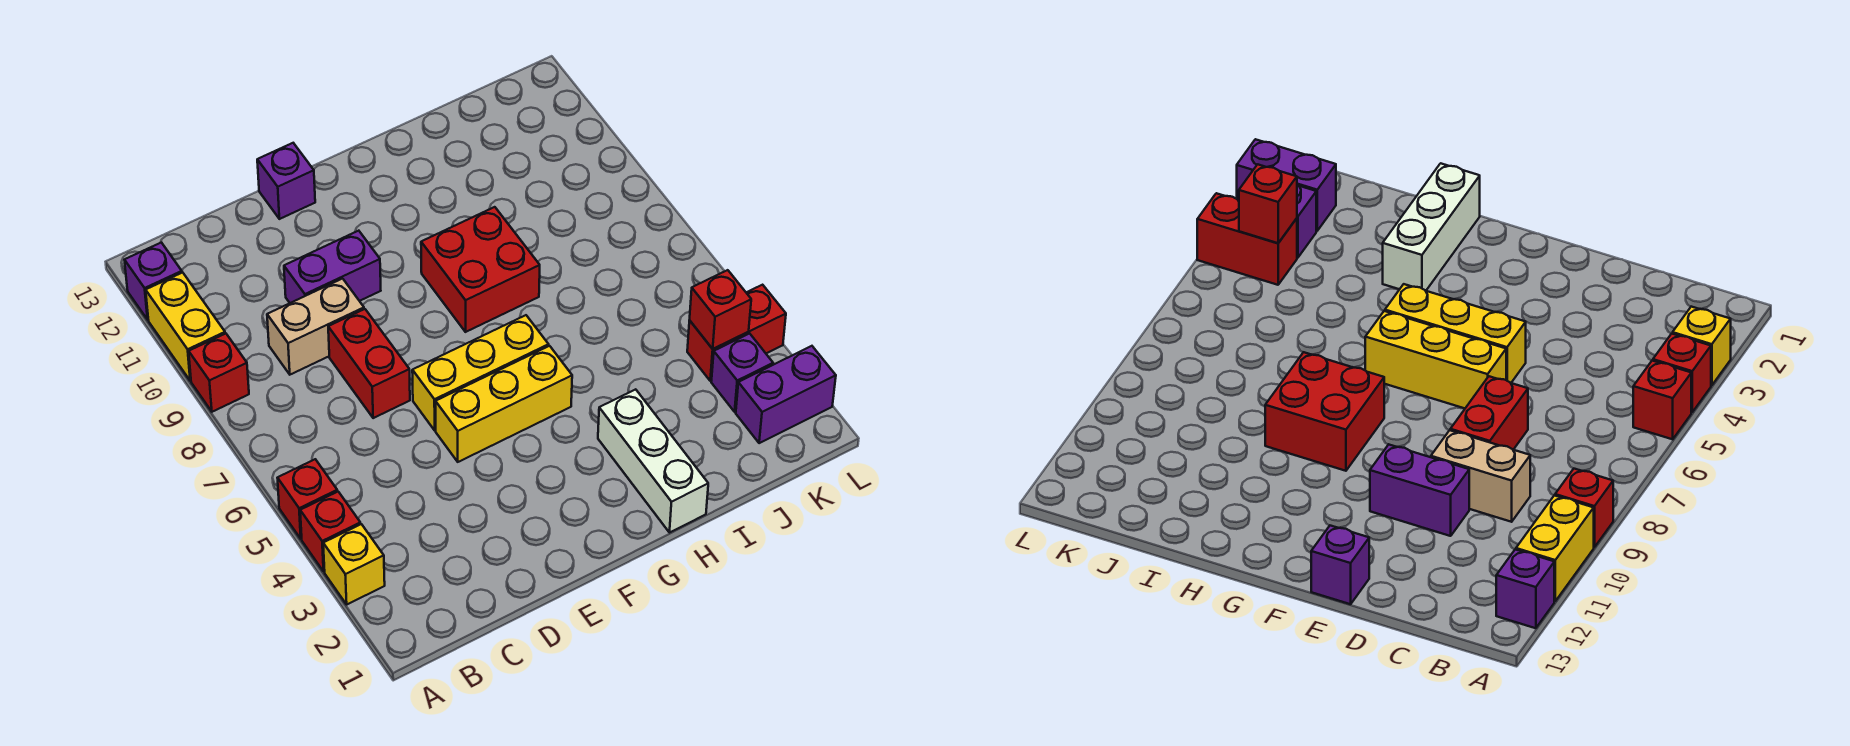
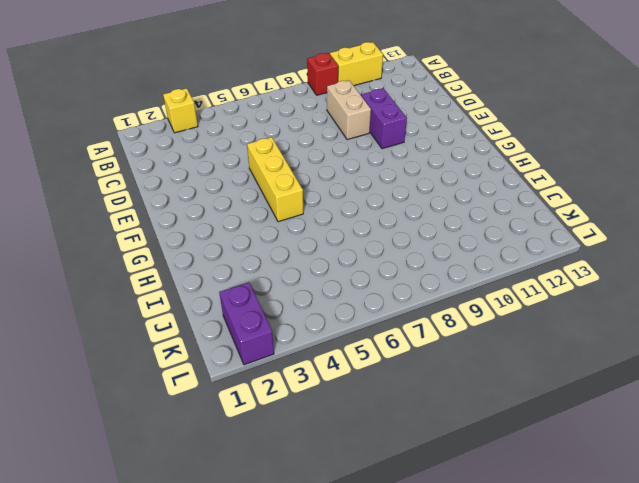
none -> red 1x1 brick [300,492,360,571]
none -> red 1x1 brick [278,459,337,539]
none -> purple 1x1 brick [125,243,182,320]

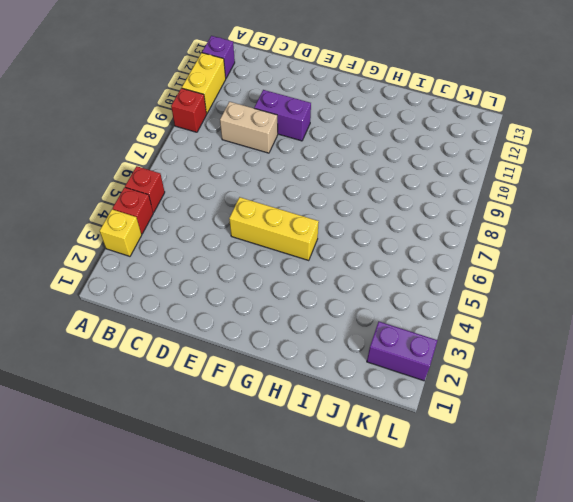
none -> red 1x2 brick [328,309,410,418]
none -> yellow 1x3 brick [412,315,549,430]
none -> purple 1x1 brick [257,143,315,219]

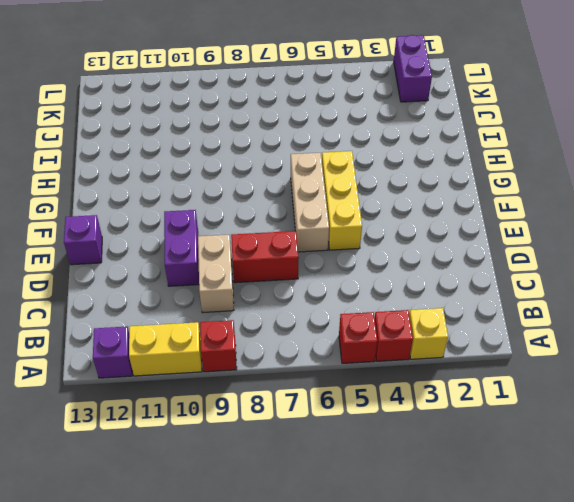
tan 1x3 brick [291,153,329,252] -> yellow 1x3 brick [412,315,549,430]
none -> red 2x2 brick [421,207,540,332]
none -> white 1x3 brick [598,389,708,533]
none -> purple 1x1 brick [711,333,773,412]

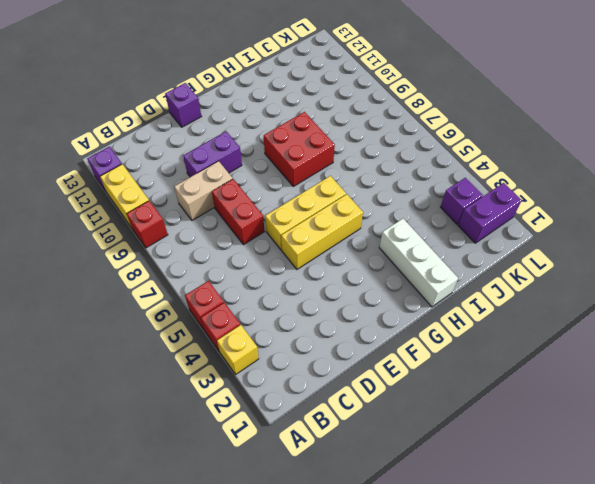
none -> red 1x2 brick [687,285,786,381]
none -> red 1x1 brick [690,270,751,349]

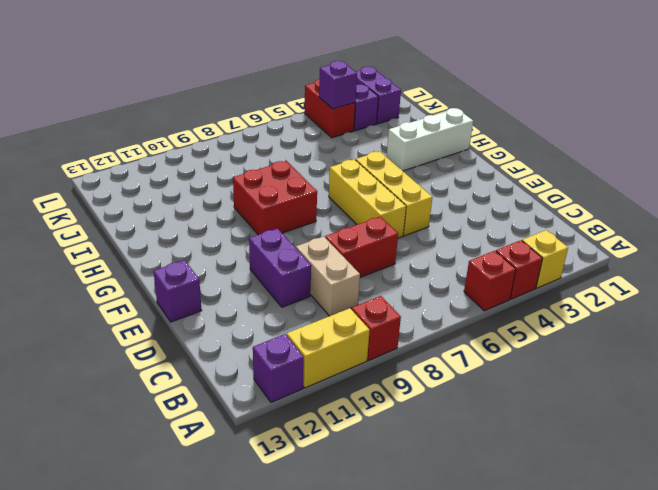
purple 1x1 brick [319,61,357,109] -> red 1x1 brick [690,270,751,349]

